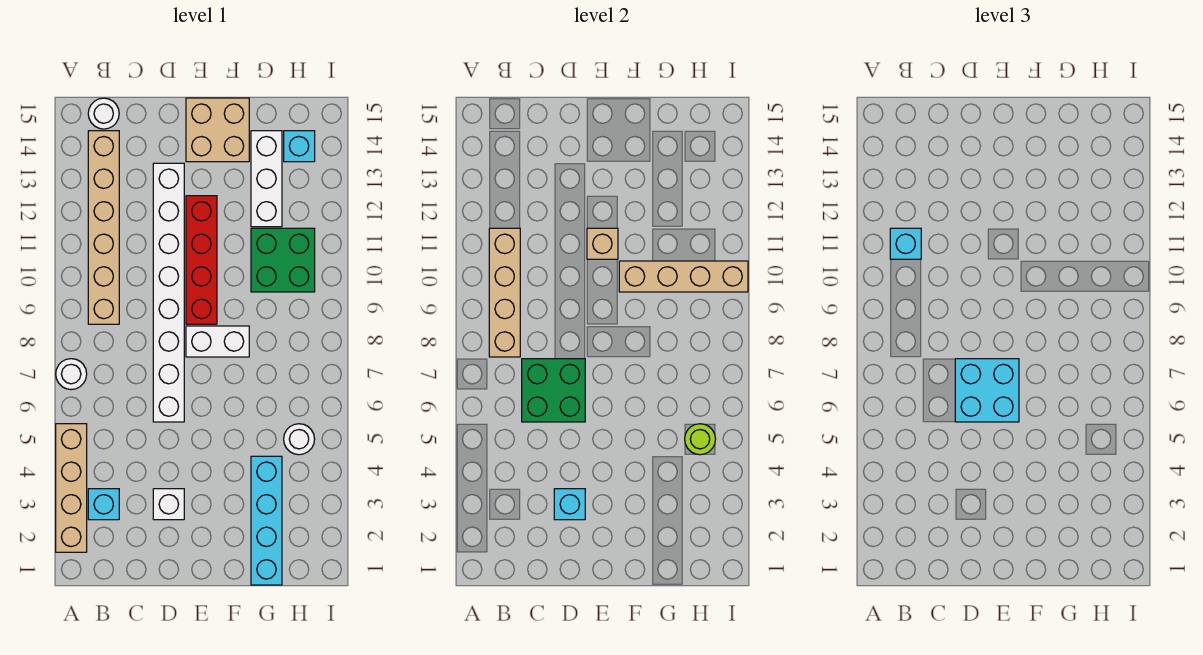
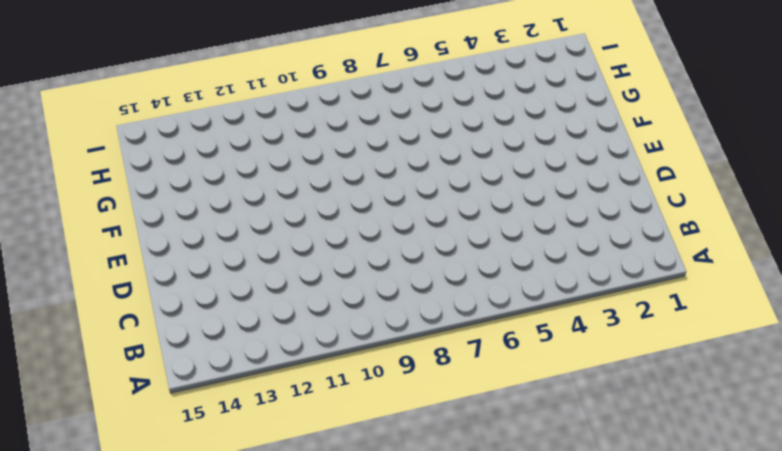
none -> tan 1x4 brick [56,424,87,552]
none -> white 1x1 round brick [56,359,87,390]
none -> cyan 1x1 brick [88,489,119,520]

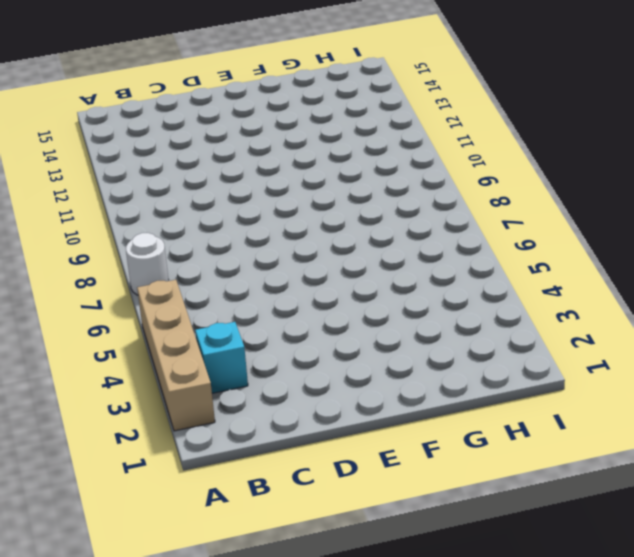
none -> tan 1x6 brick [88,131,119,324]
none -> white 1x1 round brick [88,98,119,129]
none -> white 1x1 brick [153,489,184,520]

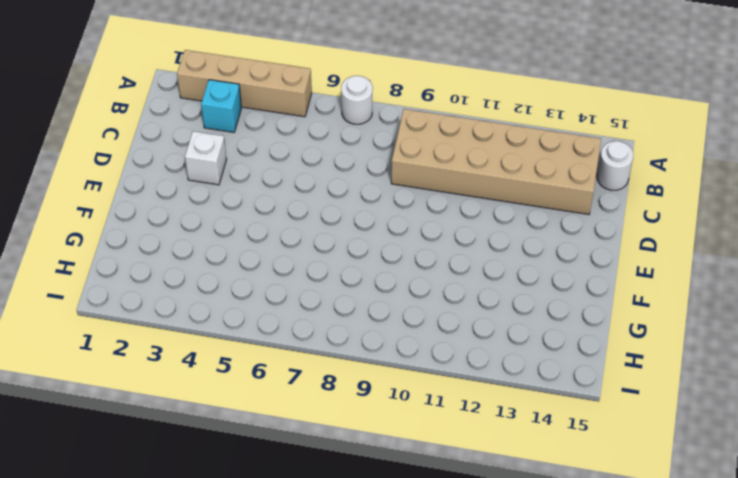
tan 2x6 brick [391,109,601,215] -> tan 1x6 brick [88,131,119,324]
none -> white 1x8 brick [153,163,184,422]
none -> white 1x2 brick [186,326,249,357]
none -> red 1x4 brick [186,196,217,324]

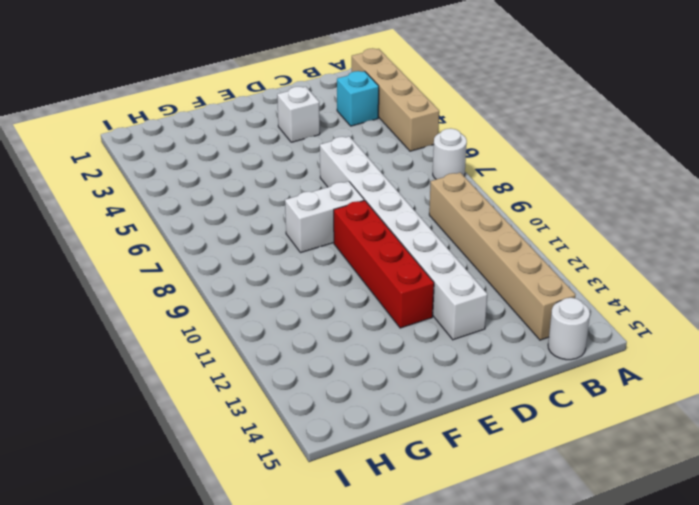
none -> tan 2x2 brick [186,98,249,162]
none -> cyan 1x4 brick [251,456,282,585]
none -> green 2x2 brick [251,228,315,292]

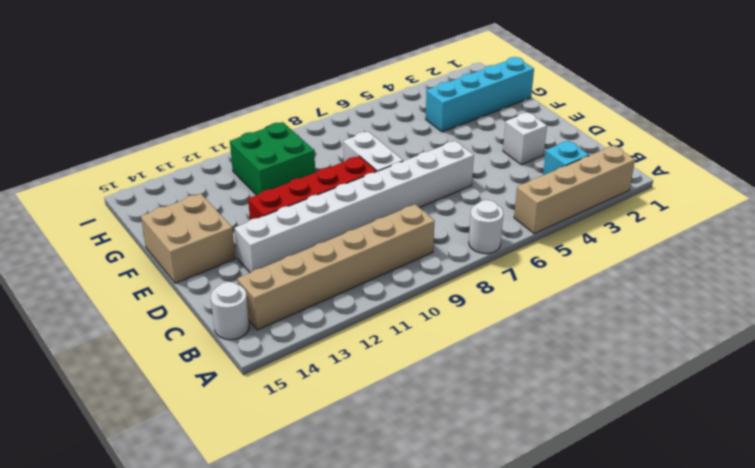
none -> white 1x3 brick [251,131,282,227]
none -> white 1x1 round brick [284,424,315,455]
none -> cyan 1x1 brick [284,131,315,162]

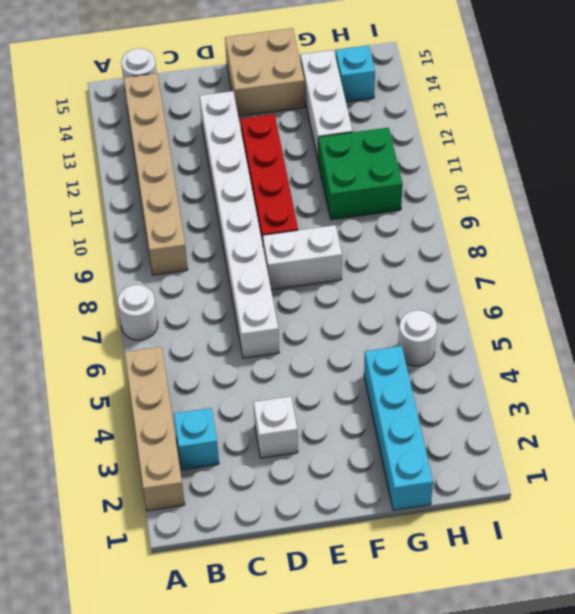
none -> tan 1x4 brick [489,228,520,357]
none -> green 2x2 brick [522,359,585,422]
none -> cyan 1x1 brick [554,489,585,520]

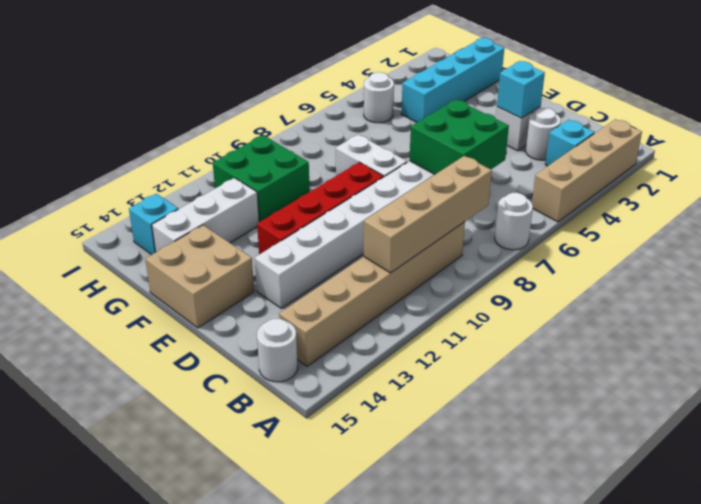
white 1x1 round brick [525,108,561,160] -> none
none -> tan 1x1 brick [587,228,618,259]
none -> tan 1x4 brick [619,261,748,292]
none -> lime 1x1 round brick [685,424,716,455]

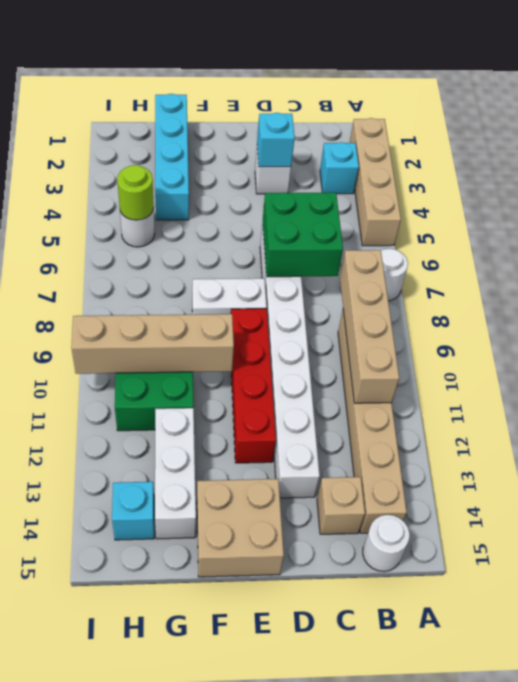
tan 1x1 brick [317,477,365,534] -> tan 1x1 brick moved to [587,228,618,259]
none -> cyan 1x1 brick [890,228,921,259]
none -> cyan 2x2 brick [955,359,1019,422]

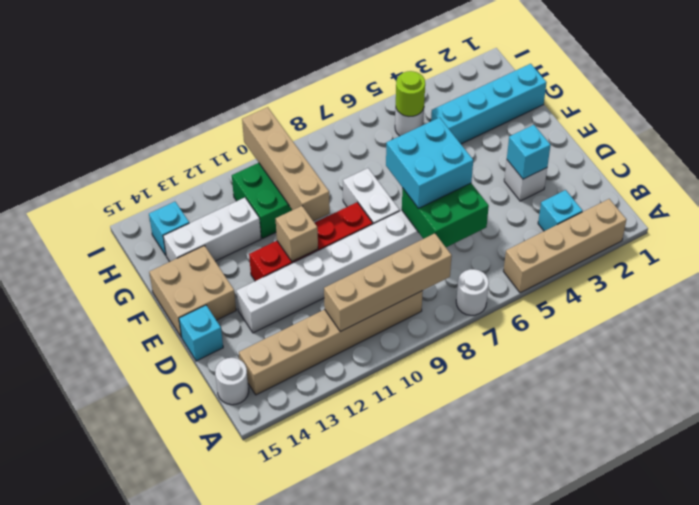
cyan 1x1 brick [179,305,223,361] -> cyan 1x1 brick moved to [890,228,921,259]

